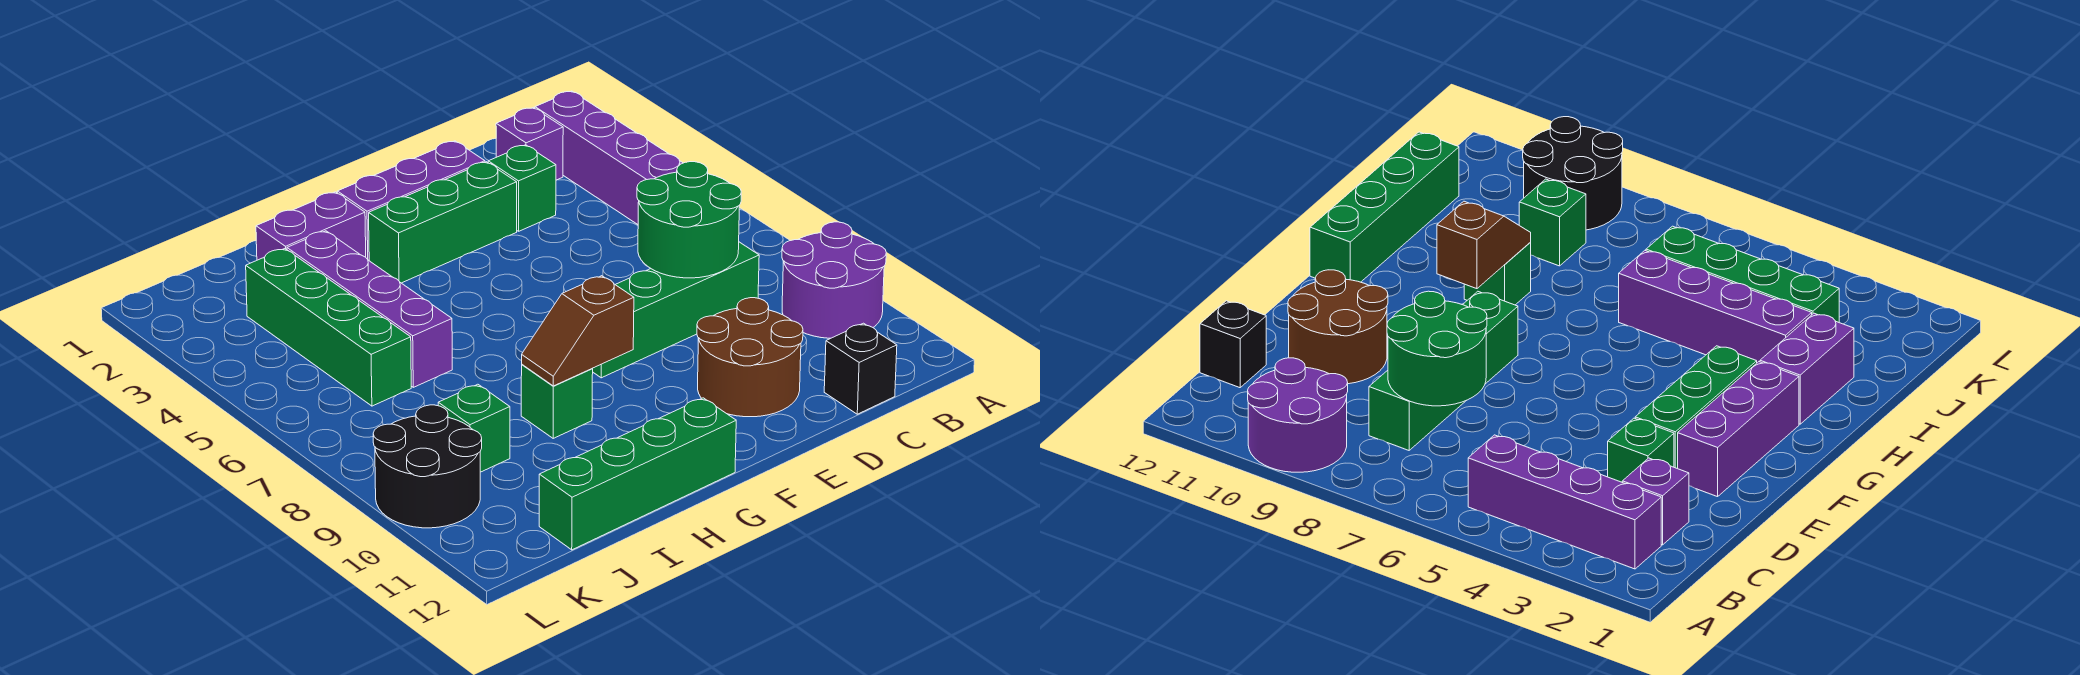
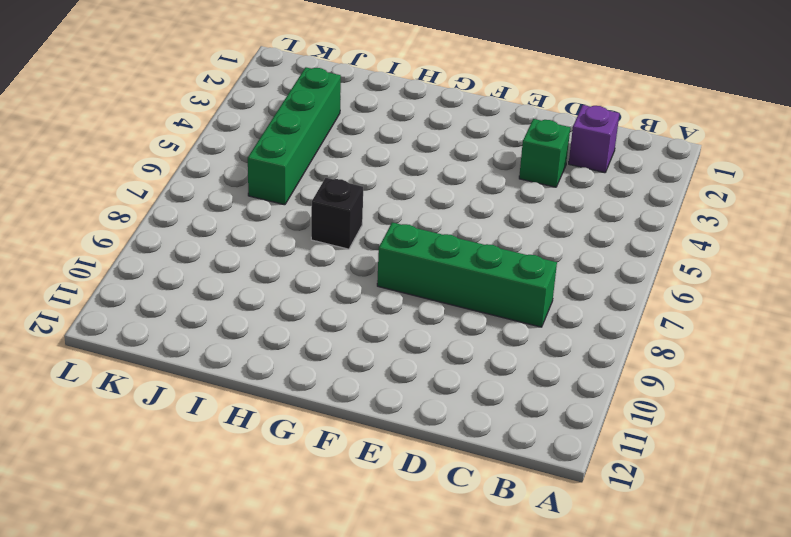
black 1x1 brick [311,178,363,249] -> black 1x1 brick moved to [824,323,897,414]
none -> purple 2x2 round brick [782,222,886,338]
none -> purple 1x4 brick [535,91,683,224]
none -> brown 2x2 round brick [697,298,803,417]

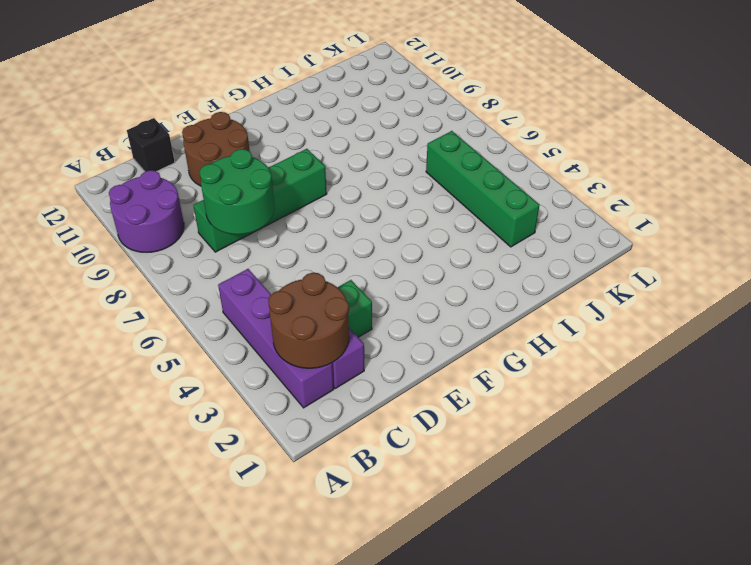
brown 2x2 round brick [268,273,349,368] -> none
none -> purple 1x3 brick [337,141,485,260]
none -> green 1x3 brick [369,162,517,283]
none -> green 1x4 brick [539,398,736,550]

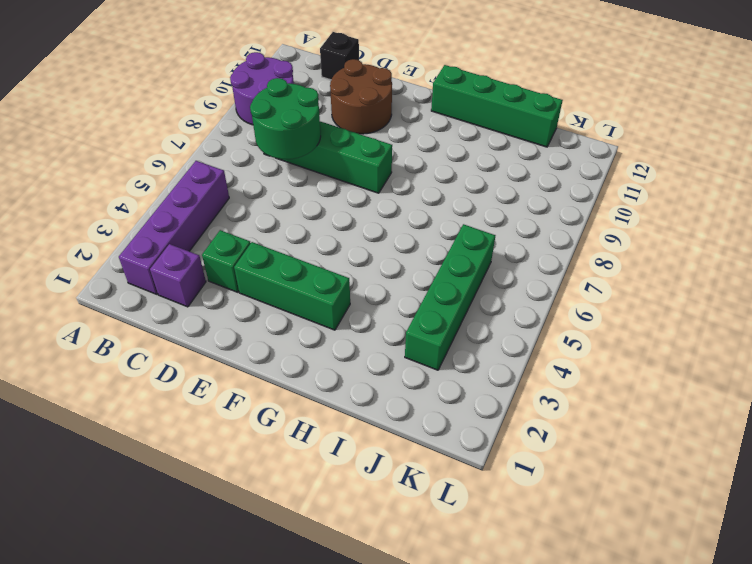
none -> purple 1x3 brick [337,141,485,260]
none -> purple 1x2 brick [256,192,366,260]
none -> green 1x1 brick [521,365,593,438]

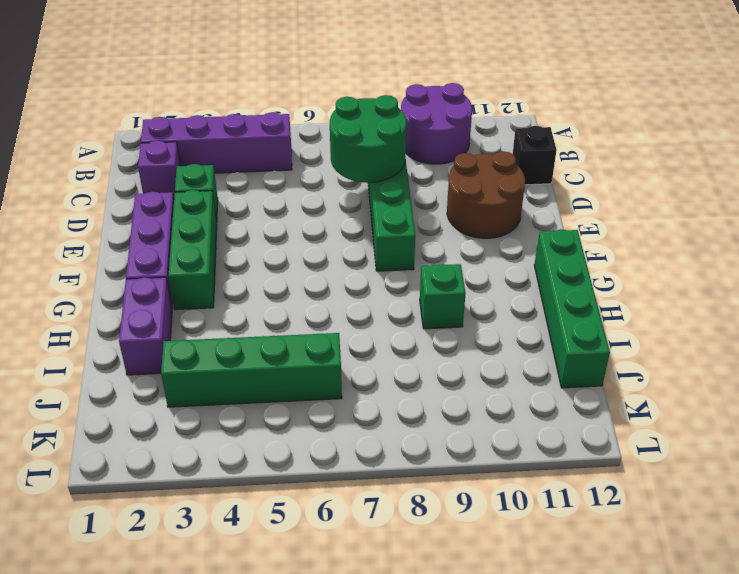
none -> purple 1x4 brick [287,231,452,387]
none -> green 1x1 brick [438,384,510,472]
none -> black 2x2 round brick [373,405,482,528]

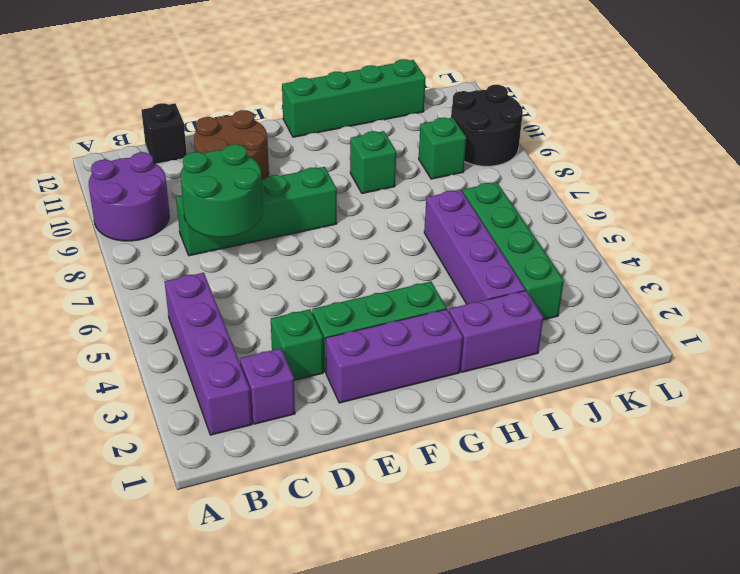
none -> brown 1x2 slope [522,276,634,386]

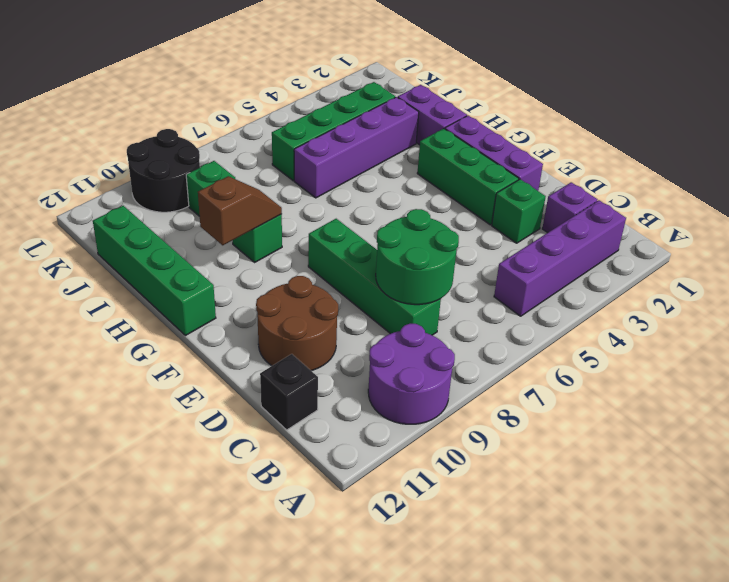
brown 1x2 slope [198,176,282,245] -> brown 1x2 slope turned to [522,276,634,386]

